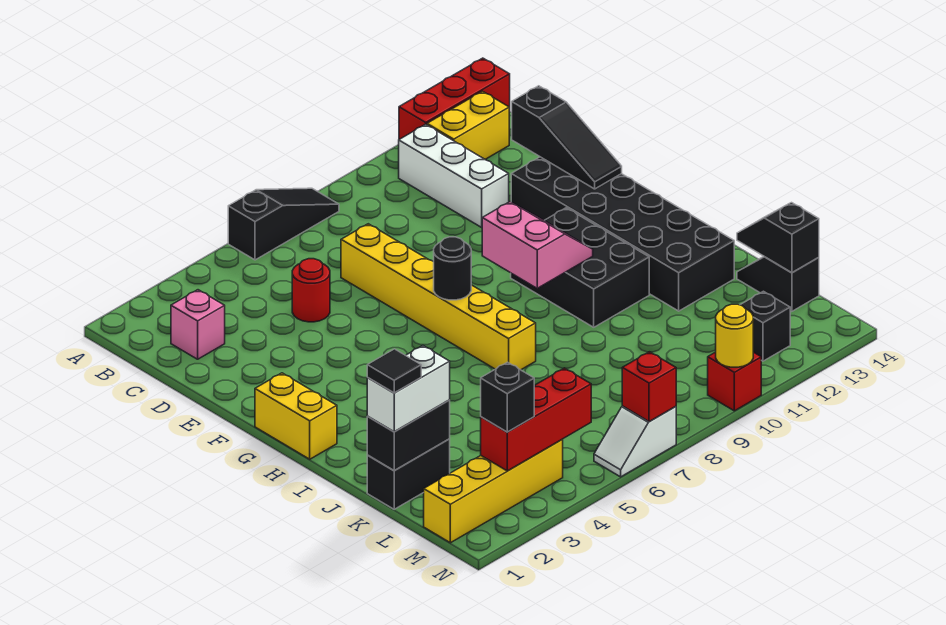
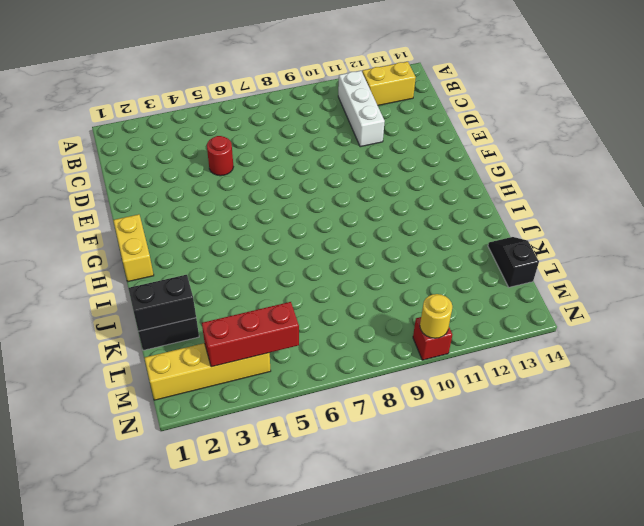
none -> black 1x3 slope [228,188,339,260]
none -> red 1x3 brick [399,58,510,139]
none -> pink 1x1 brick [171,290,225,359]

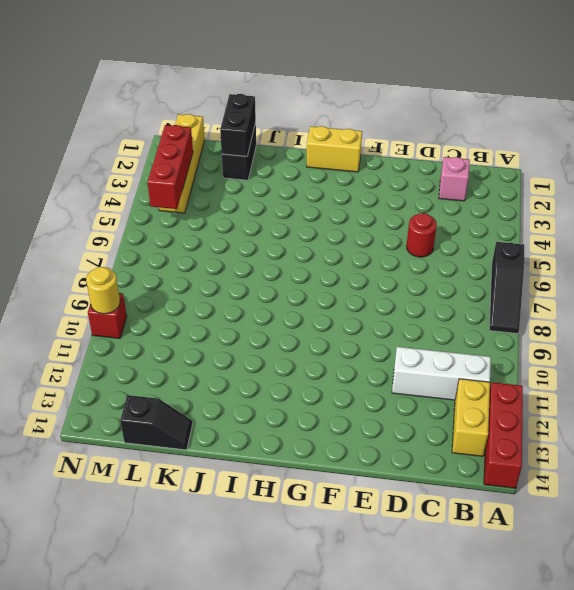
none -> yellow 1x6 brick [341,224,536,370]
none -> black 2x6 brick [511,157,734,311]
none -> black 2x3 brick [511,208,649,327]

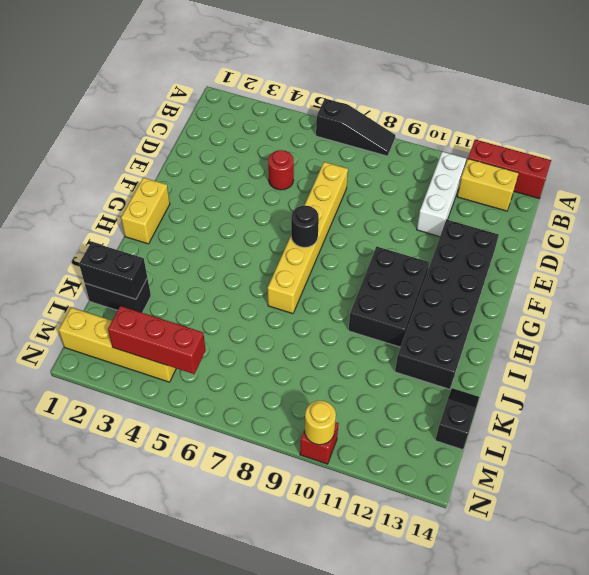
none -> pink 1x1 brick [171,290,225,359]
none -> black 1x1 brick [741,291,790,361]
none -> white 1x2 slope [594,406,676,477]

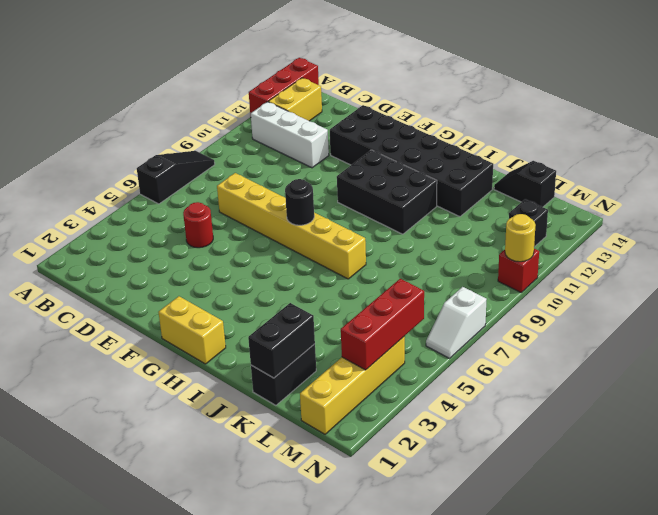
none -> pink 1x1 brick [171,290,225,359]
none -> black 1x3 slope [512,86,622,189]
none -> pink 2x2 slope [482,202,593,288]

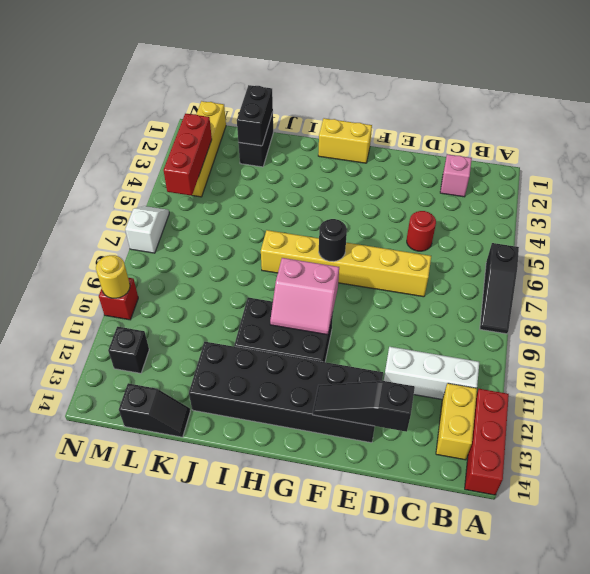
none -> black 1x2 slope [737,203,819,273]
none -> red 1x1 brick [622,352,676,422]
none -> white 1x2 brick [367,346,450,432]

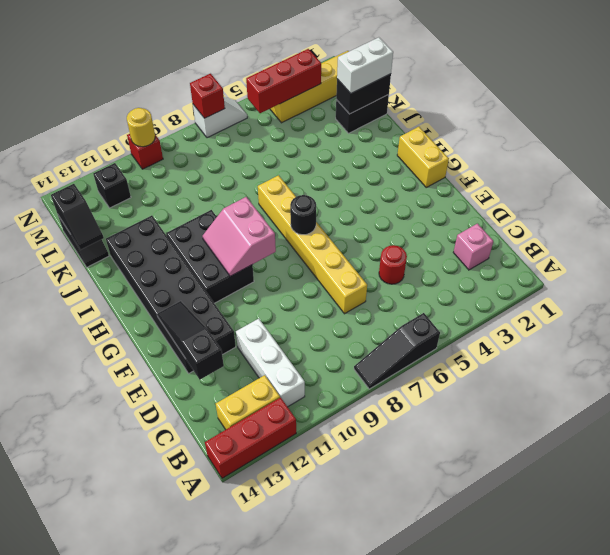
none -> black 1x1 brick [481,362,534,432]
none -> black 1x1 tile [367,349,421,393]

